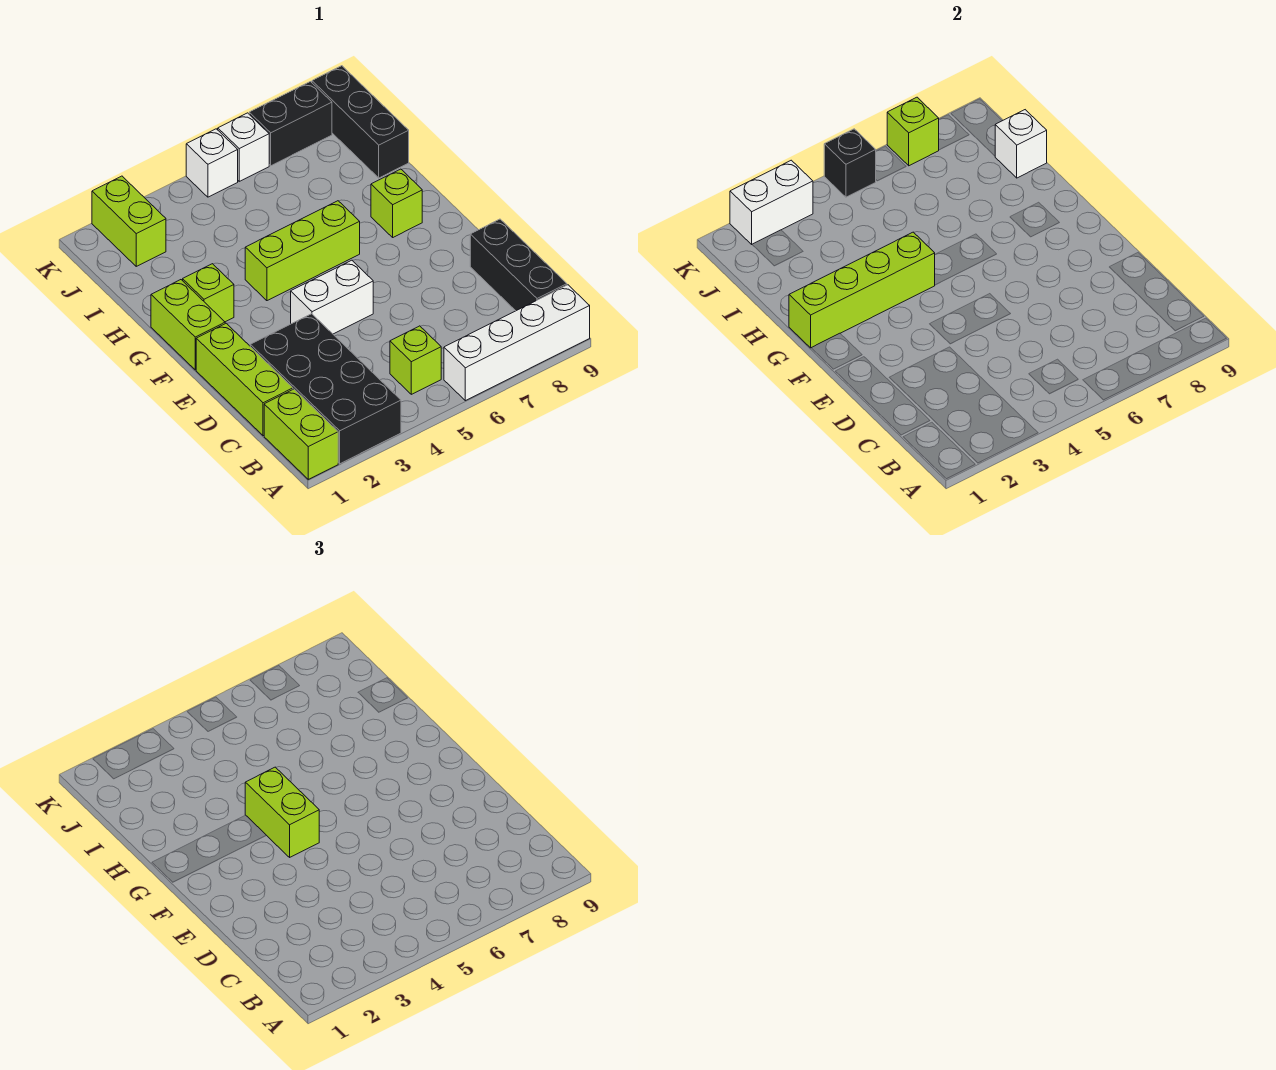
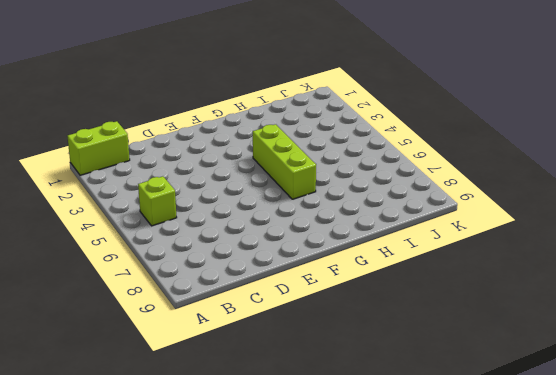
none -> black 2x4 brick [250,314,401,464]
none -> white 1x4 brick [444,285,590,401]
none -> black 1x3 brick [470,219,567,311]

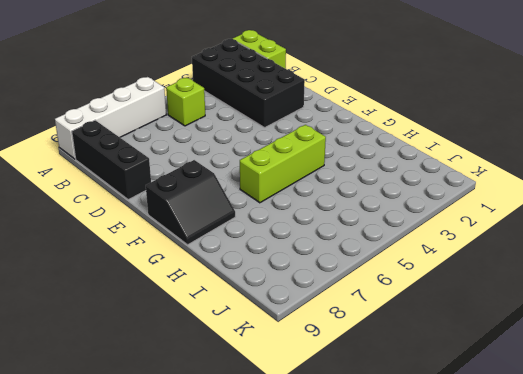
black 2x2 slope [146,160,235,245] -> lime 1x1 brick [371,169,422,237]
none -> lime 1x3 brick [196,323,293,436]
none -> white 1x2 brick [291,260,373,334]
none -> lime 1x2 brick [151,280,225,370]

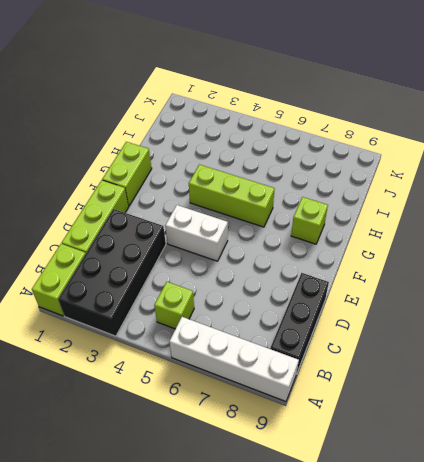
none -> lime 1x1 brick [183,264,234,322]
none -> black 1x3 brick [312,66,409,178]
none -> lime 1x2 brick [92,176,166,266]

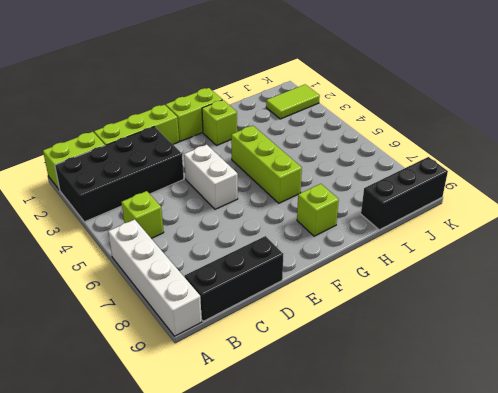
lime 1x2 tile [266,84,320,119] -> lime 1x2 brick [92,176,166,266]
none -> white 1x1 brick [186,129,238,197]
none -> white 1x1 brick [218,113,269,181]
none -> black 1x2 brick [249,82,332,166]

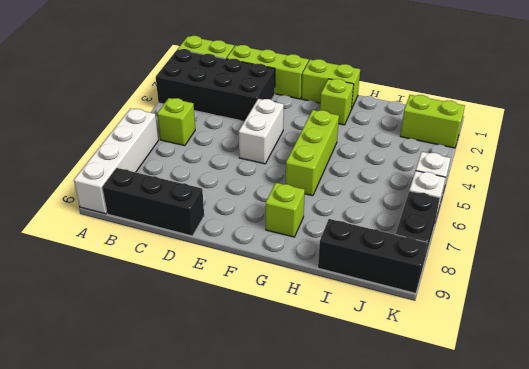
none -> lime 1x4 brick [789,232,935,348]
none -> white 1x1 brick [995,110,1047,178]
none -> white 1x2 brick [730,160,813,244]

